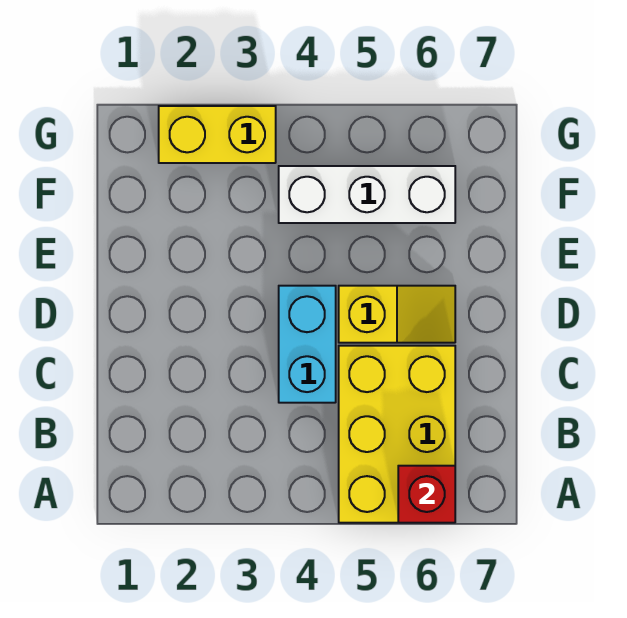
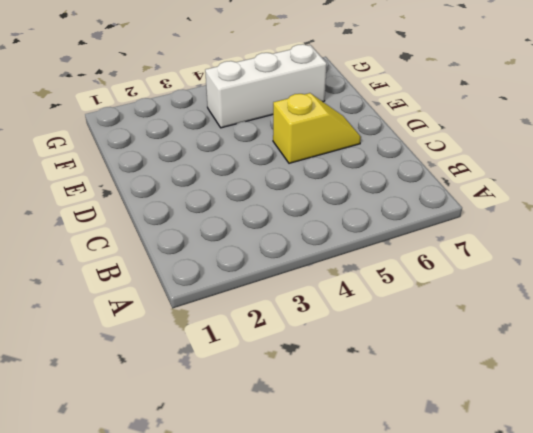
none -> yellow 2x3 brick [339,346,455,523]
none -> cyan 1x2 brick [279,286,336,403]

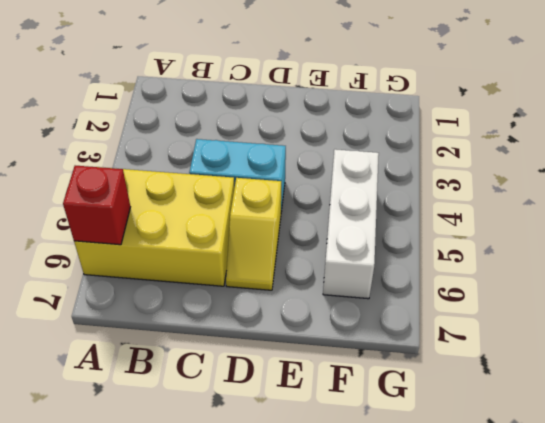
none -> yellow 1x2 brick [159,106,276,163]

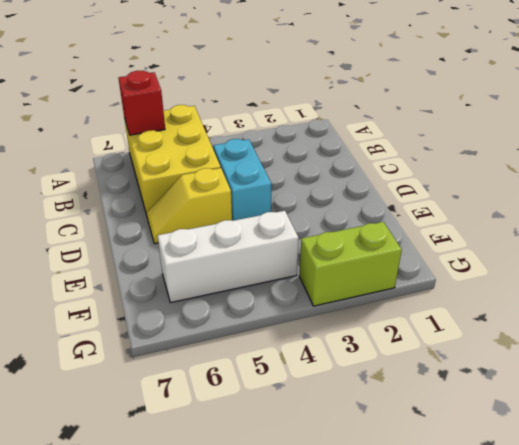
lime 1x2 brick [299,222,402,306] -> yellow 1x2 brick [159,106,276,163]

